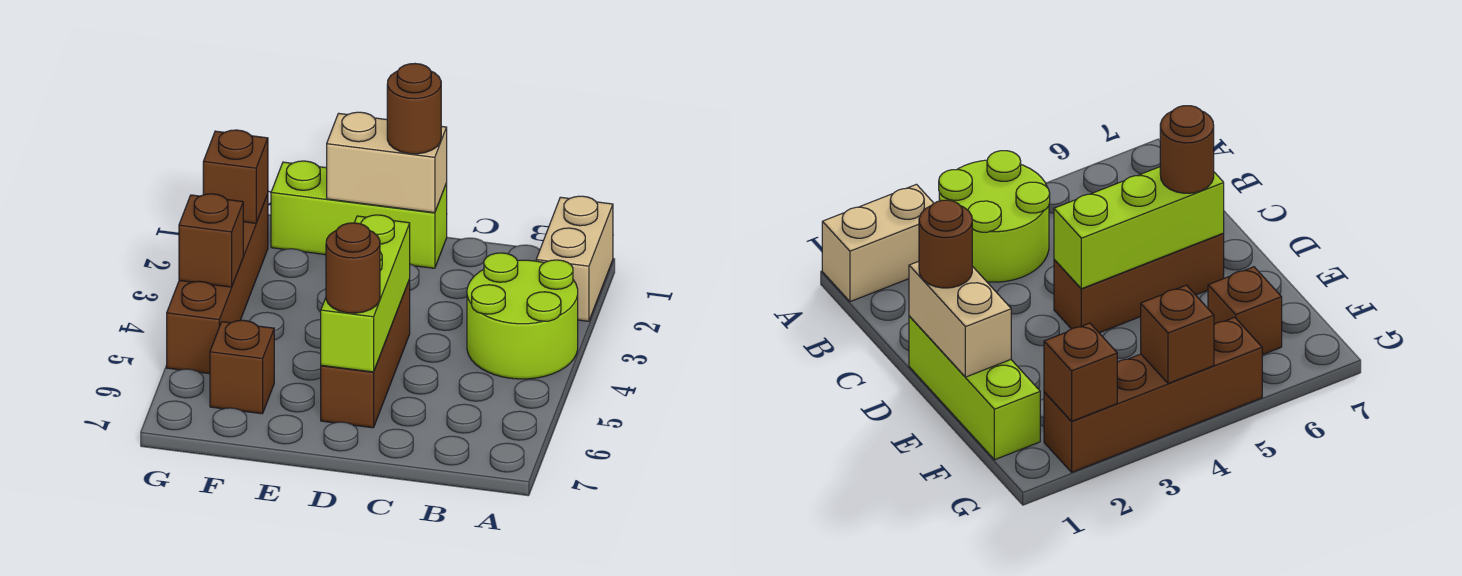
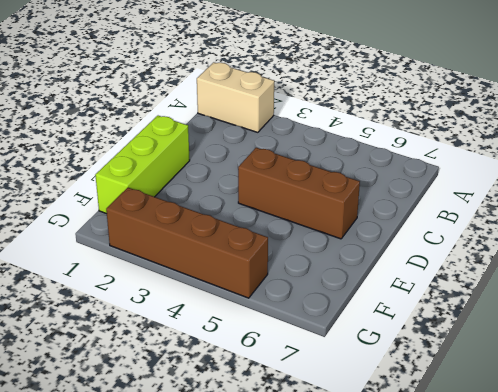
none -> lime 2x2 round brick [467,253,578,379]
none -> brown 1x1 brick [210,320,274,414]
none -> tan 1x2 brick [327,112,447,213]

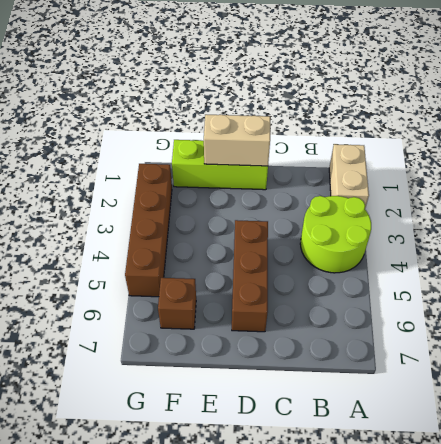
none -> lime 1x3 brick [321,215,410,372]
none -> brown 1x1 brick [203,130,268,223]
none -> brown 1x1 brick [179,194,243,287]

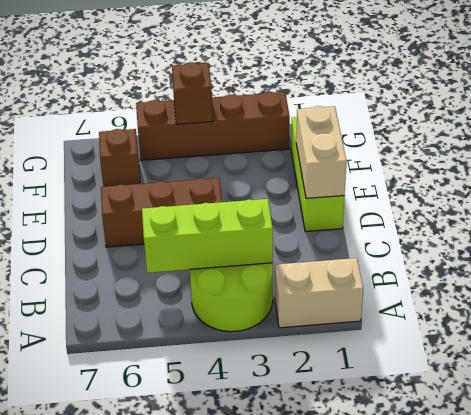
lime 1x3 brick [142,199,273,273] -> lime 1x3 brick moved to [321,215,410,372]
none -> brown 1x1 brick [203,130,268,223]
none -> brown 1x1 round brick [387,64,441,154]
none -> brown 1x1 round brick [326,223,380,313]

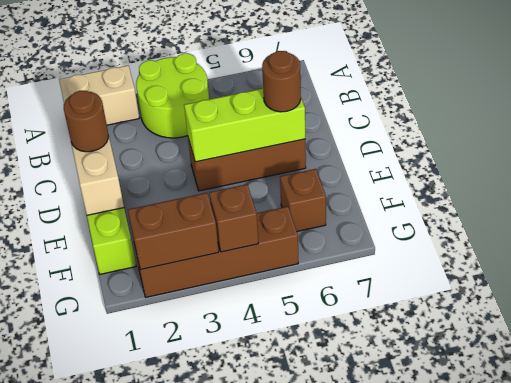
brown 1x2 brick [128,193,219,270] -> brown 1x1 brick [203,130,268,223]

